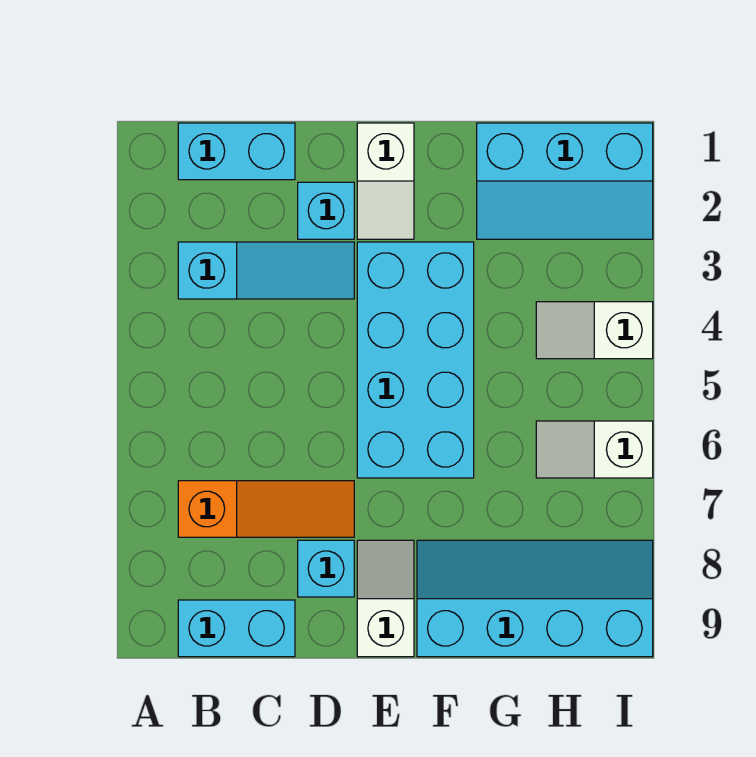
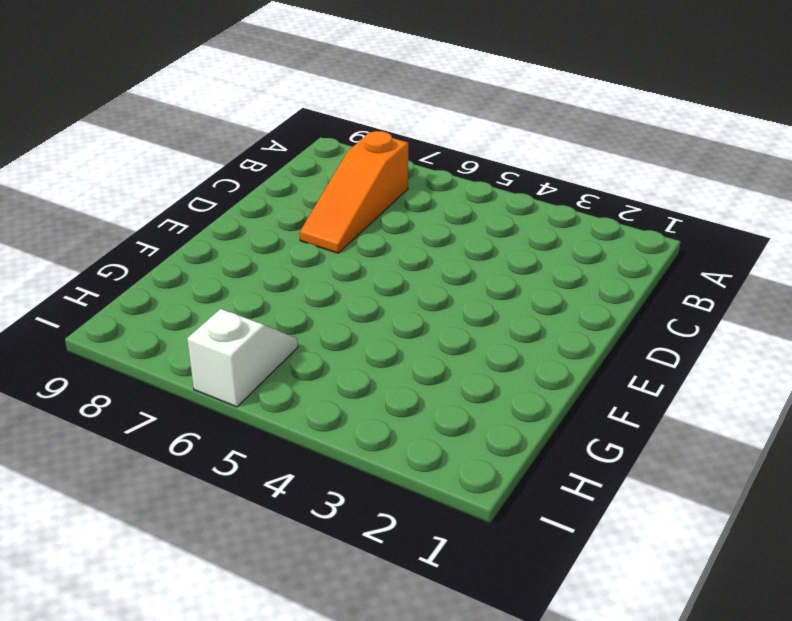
none -> cyan 1x2 brick [178,123,295,180]
none -> cyan 1x3 slope [178,242,354,299]
none -> cyan 1x2 brick [178,600,295,657]

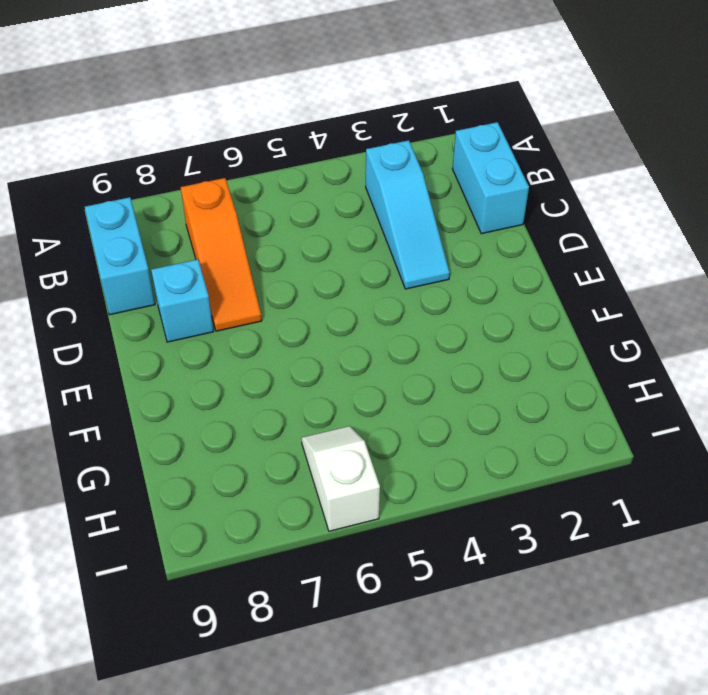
none -> cyan 1x1 brick [298,182,354,239]
none -> white 1x2 slope [357,123,414,239]
none -> cyan 2x4 brick [357,242,474,478]

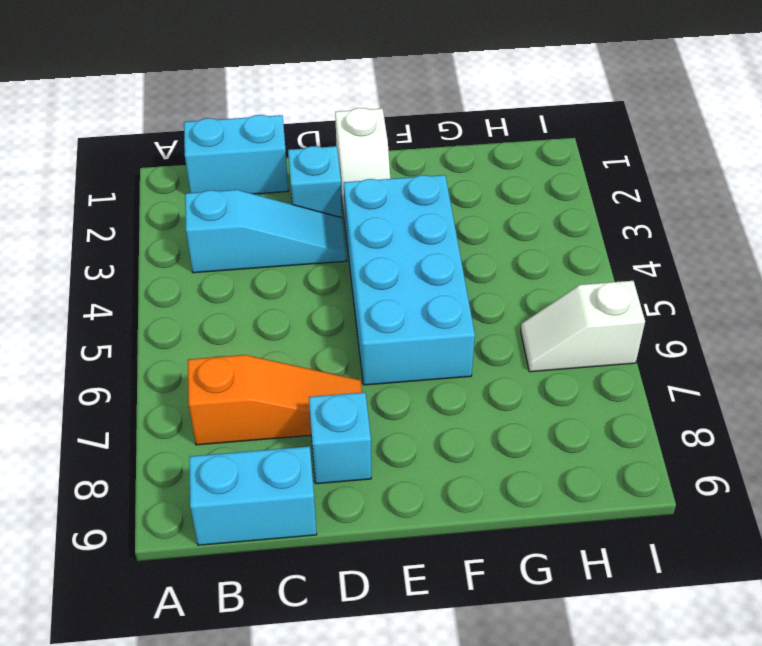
none -> white 1x2 slope [357,540,414,657]
none -> cyan 2x4 slope [417,540,653,657]
none -> cyan 2x3 slope [477,123,653,239]

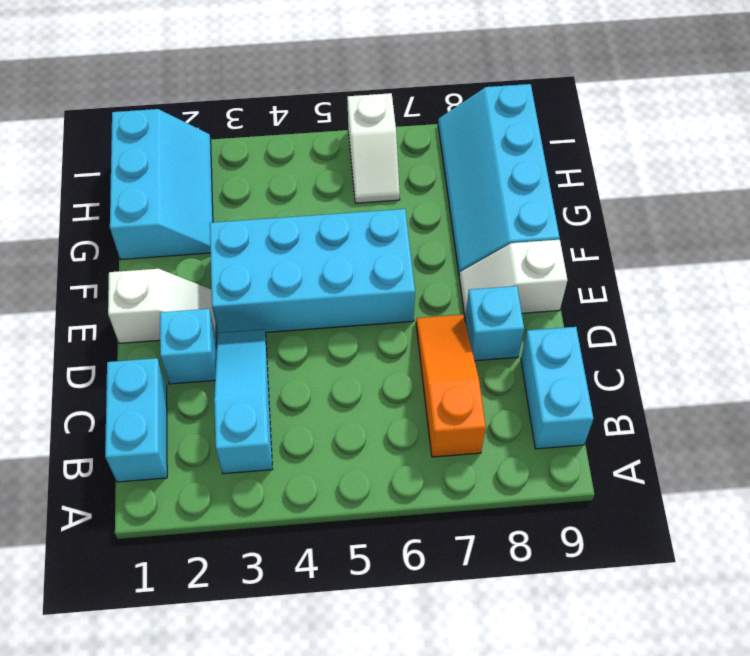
none -> white 1x2 slope [536,302,653,359]

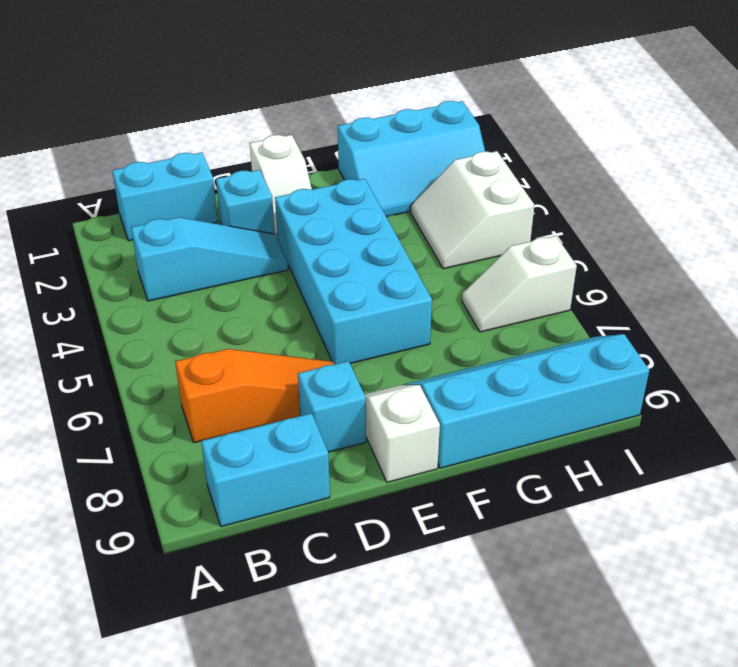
white 2x2 slope [411,151,534,269] -> white 1x2 slope [536,302,653,359]

